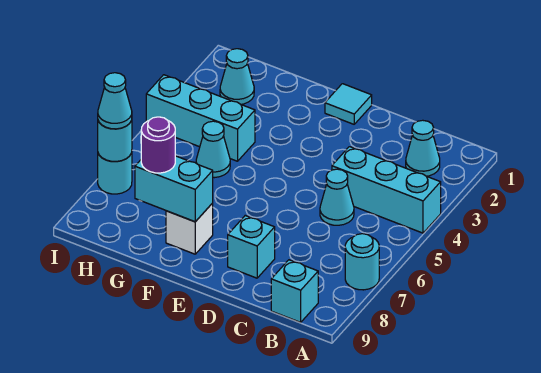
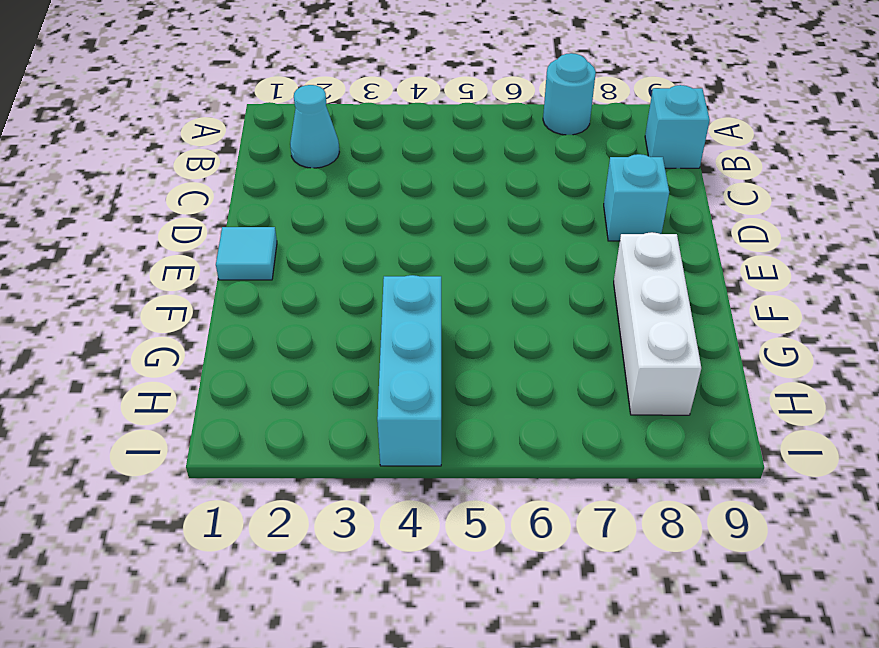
white 1x3 brick [614,232,701,415] -> white 1x1 brick [166,203,213,254]
none -> cyan 1x3 brick [332,147,441,233]
none -> cyan 1x1 cone [320,169,354,225]
none -> cyan 1x1 cone [196,121,230,178]

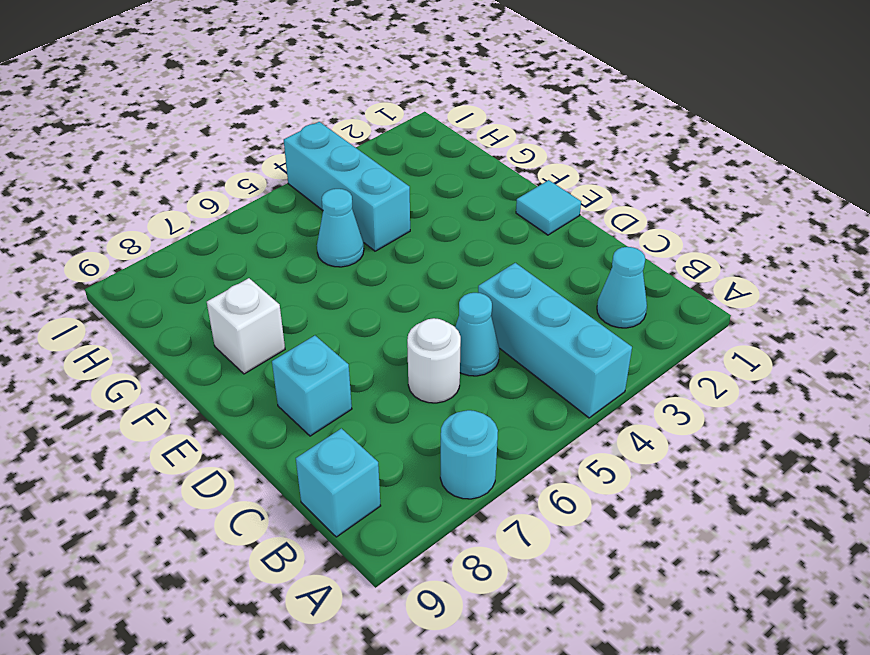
white 1x1 round brick [407,318,461,403] -> none
none -> cyan 1x1 cone [220,49,254,104]
none -> cyan 1x1 round brick [98,153,132,194]
none -> cyan 1x2 brick [135,156,213,222]

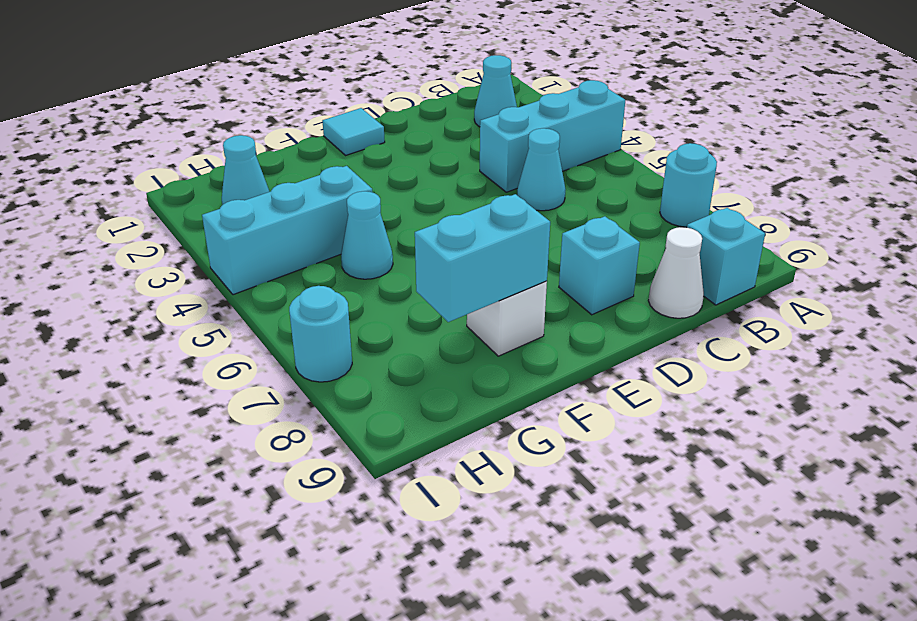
white 1x1 cone [648,227,704,318] -> none
none -> cyan 1x1 round brick [98,120,132,161]
none -> purple 1x1 round brick [141,117,175,173]
none -> cyan 1x1 cone [98,73,132,129]

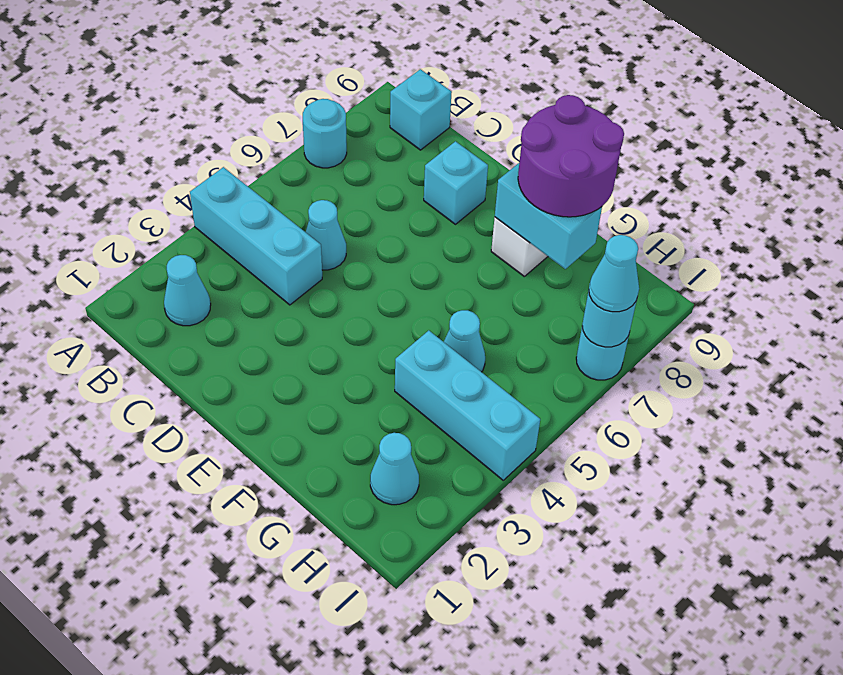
purple 2x2 round brick [518,95,624,217] -> purple 1x1 round brick [141,117,175,173]
none -> cyan 1x1 tile [325,84,372,124]

